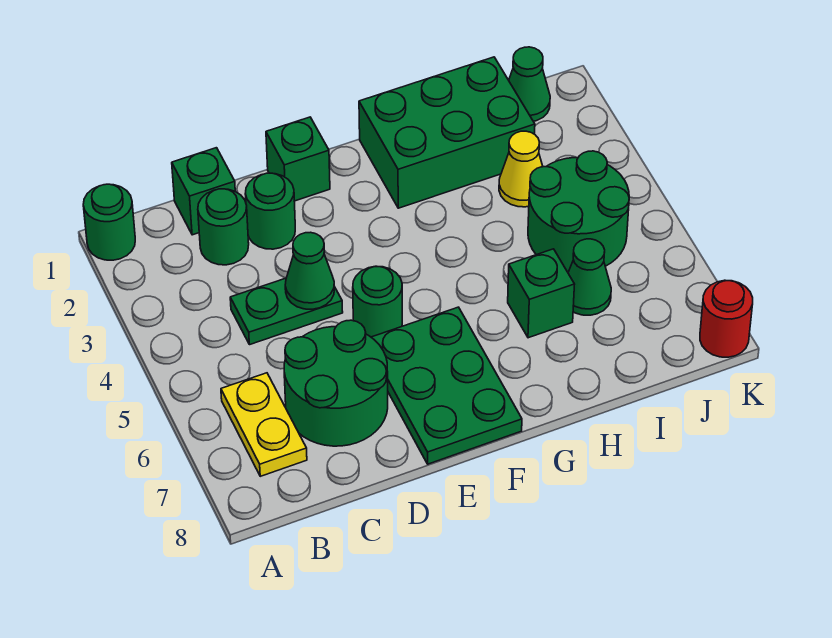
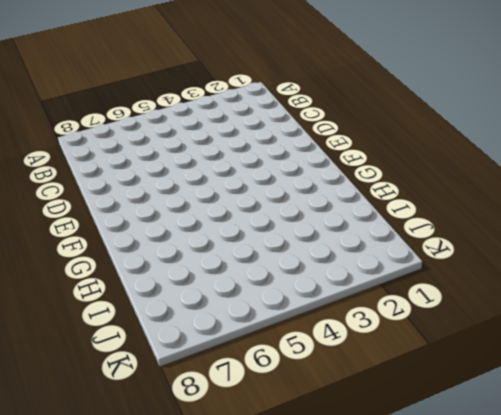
none -> green 1x1 round brick [83,184,135,260]
none -> yellow 1x2 plate [221,373,307,476]
none -> green 1x1 brick [172,148,235,235]

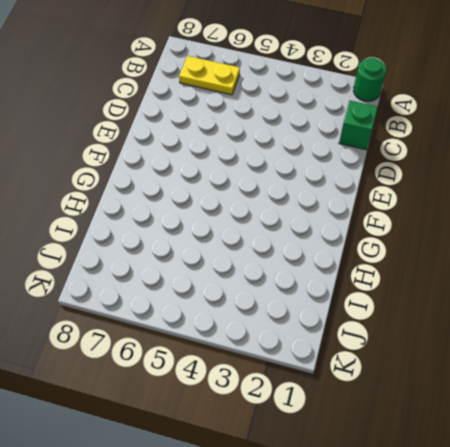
none -> green 1x1 round brick [198,189,249,265]
none -> green 1x2 plate [230,278,343,345]
none -> green 2x2 round brick [284,320,388,446]

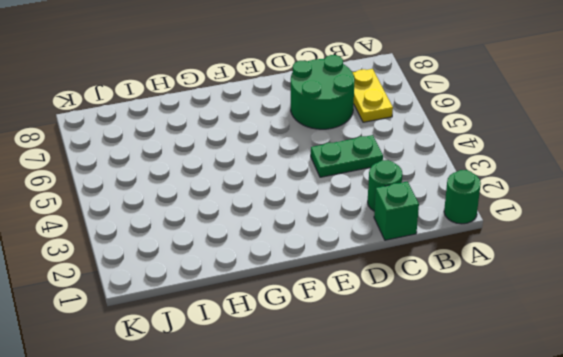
none -> green 1x1 round brick [245,173,295,249]
none -> green 1x1 brick [266,117,330,201]
none -> green 1x1 round brick [353,266,402,337]

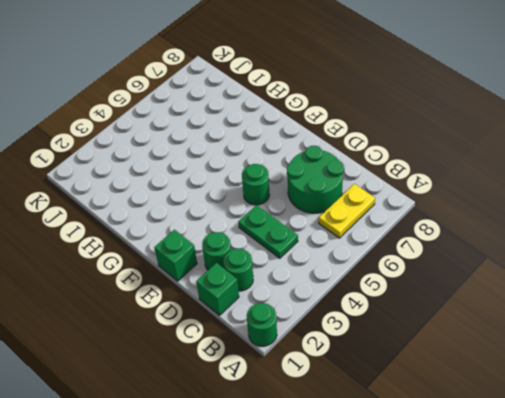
none -> green 2x3 plate [371,307,522,464]
none -> green 2x3 brick [359,57,535,208]
none -> green 1x1 brick [508,249,575,338]

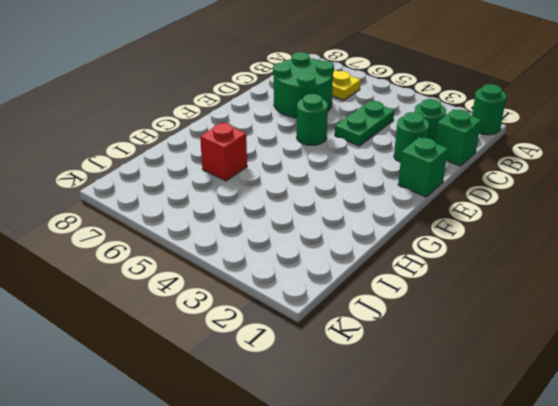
red 1x1 brick [200,123,247,181] -> green 1x1 brick [508,249,575,338]
none -> green 2x3 plate [371,307,522,464]
none -> green 2x3 brick [359,57,535,208]
none -> yellow 1x1 cone [499,131,543,207]

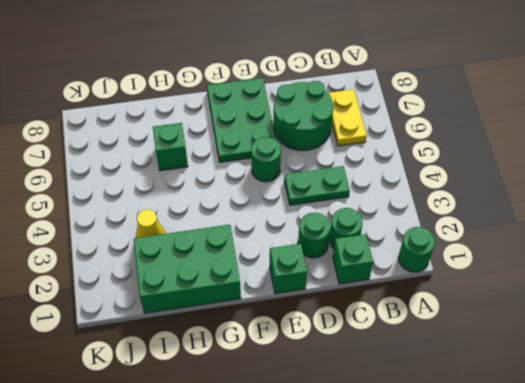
none -> green 2x2 round brick [528,151,629,272]
none -> green 1x1 cone [568,239,611,315]
none -> green 1x1 cone [509,47,550,121]

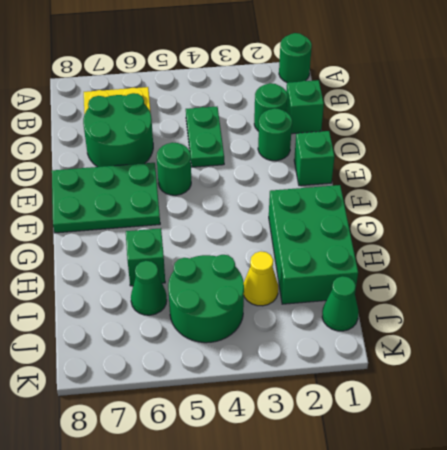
none -> red 1x1 round brick [700,280,753,357]
none -> green 1x1 cone [285,232,335,309]

